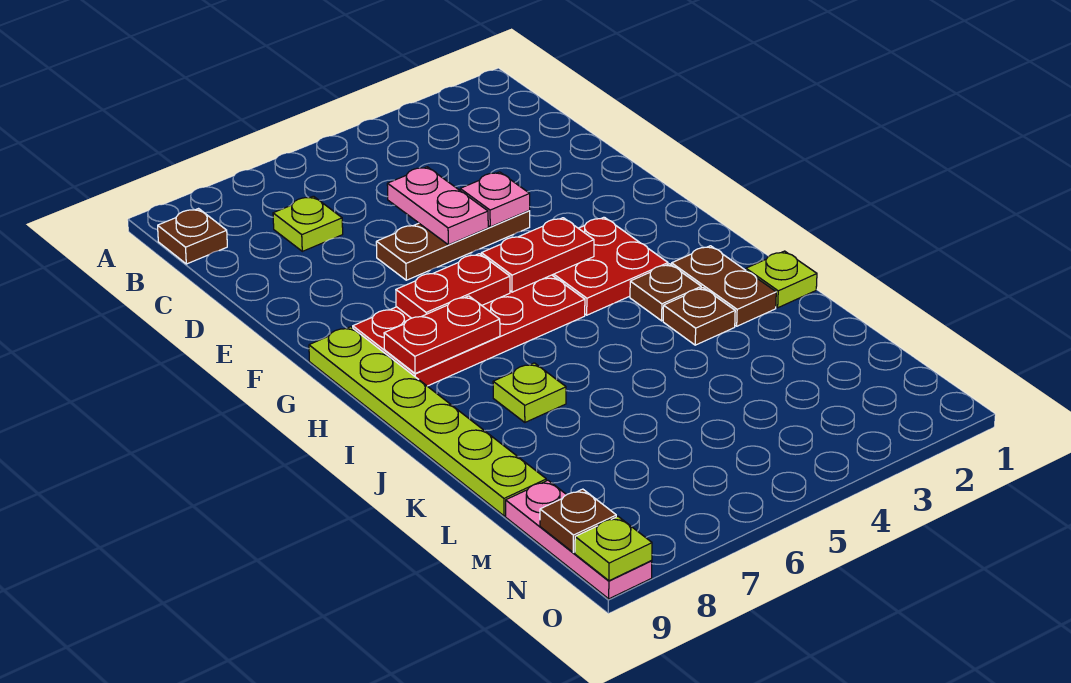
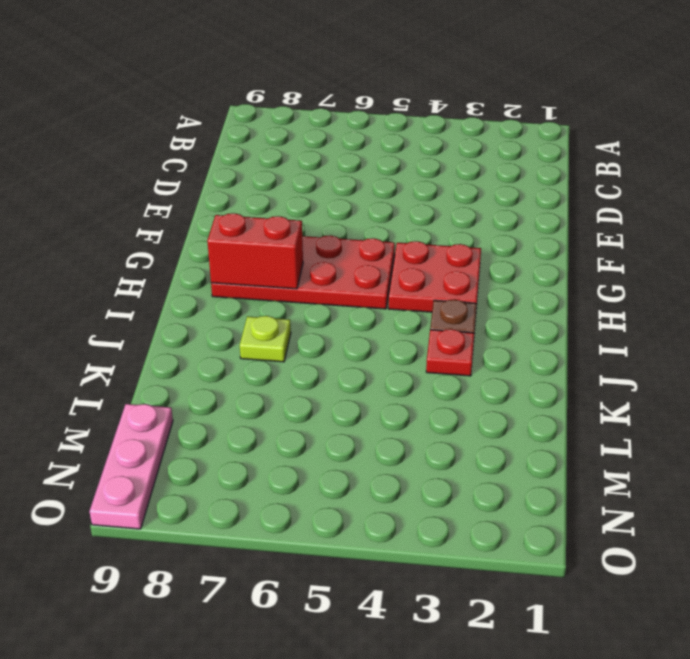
red 1x2 brick [207,213,303,289] -> red 1x2 plate [384,296,500,374]
red 1x1 plate [426,329,474,376] -> brown 1x1 plate [663,288,735,345]
none -> brown 1x1 plate [158,209,227,264]
none -> lime 1x1 plate [273,196,343,251]
none -> brown 1x3 plate [376,211,530,280]

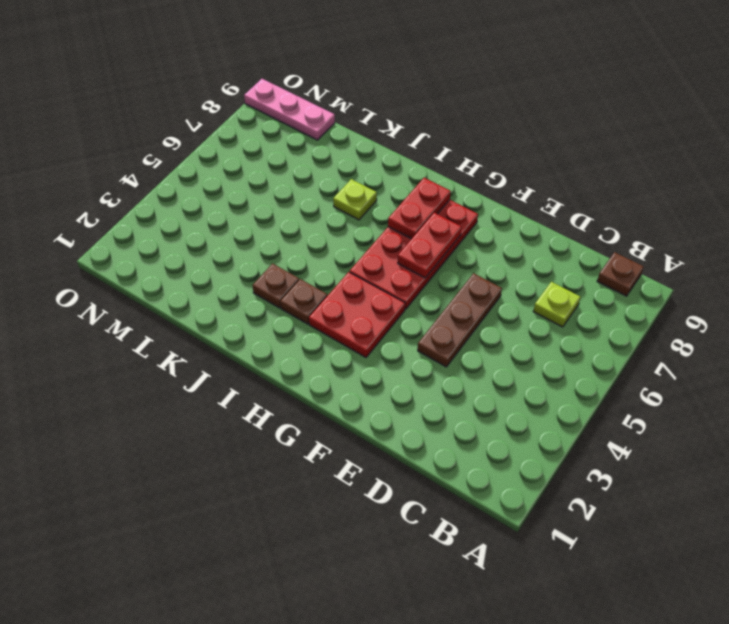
none -> lime 1x6 plate [309,327,546,516]
none -> brown 1x2 plate [672,246,776,326]
none -> lime 1x1 plate [746,251,817,308]

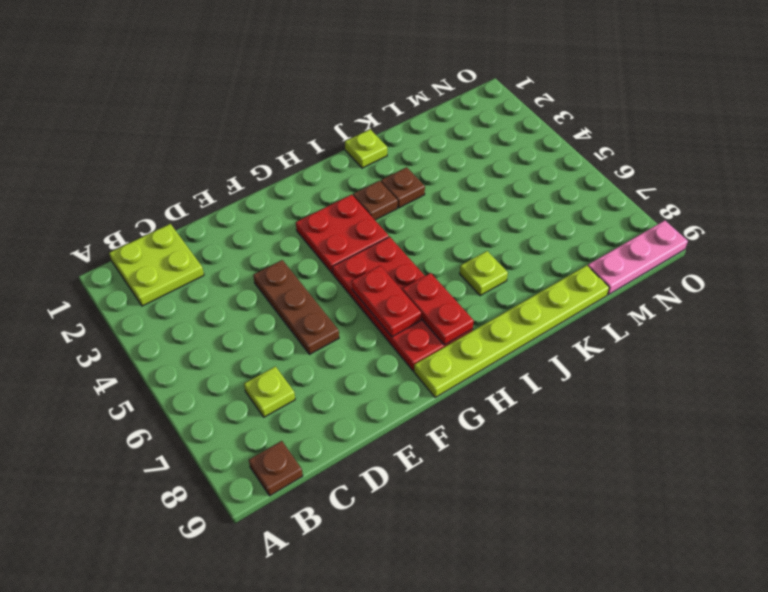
lime 2x2 plate [109,224,204,306] -> none
none -> brown 1x2 plate [672,246,776,326]
none -> pink 1x2 plate [387,167,488,245]
none -> pink 1x1 plate [460,172,530,227]

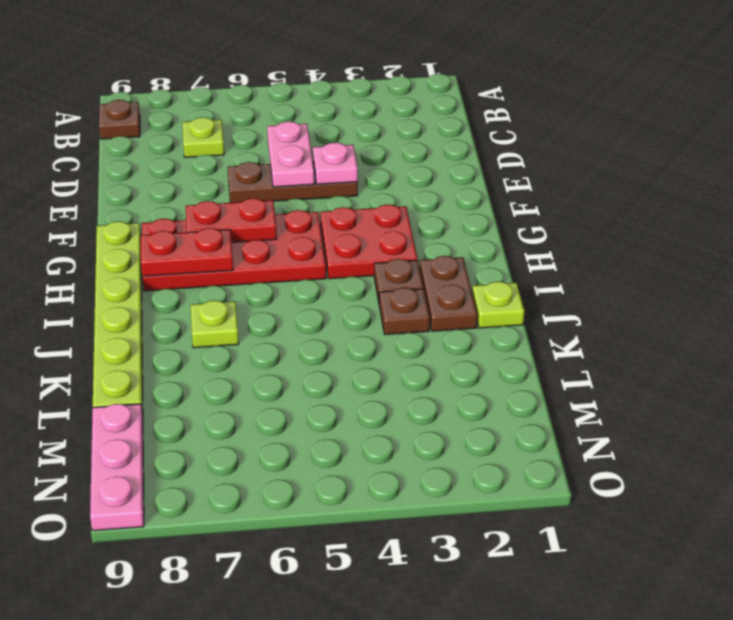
none -> red 1x2 plate [481,218,594,292]
none -> brown 1x1 plate [540,489,616,553]
none -> lime 1x1 plate [575,517,652,581]

